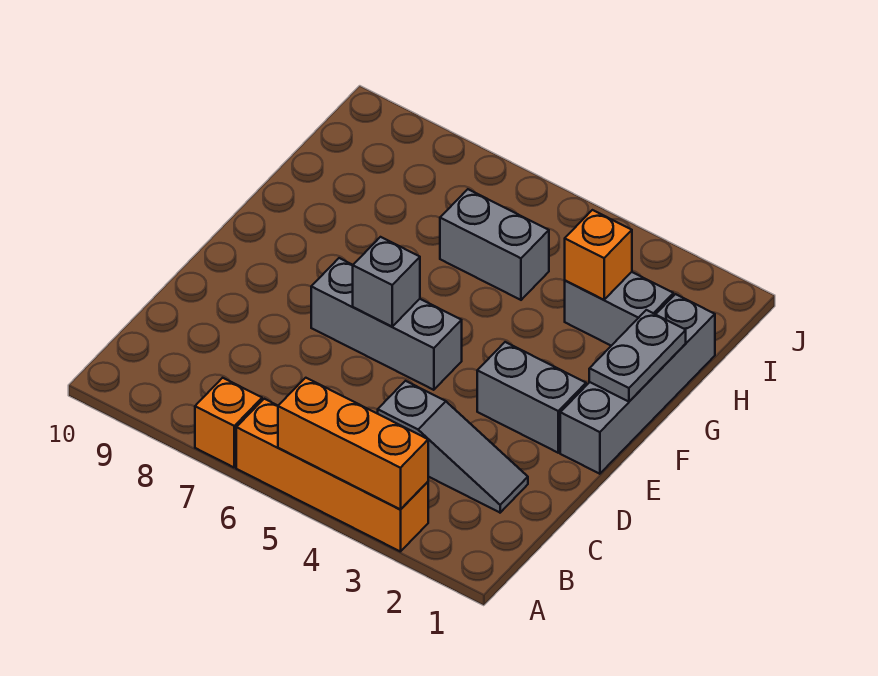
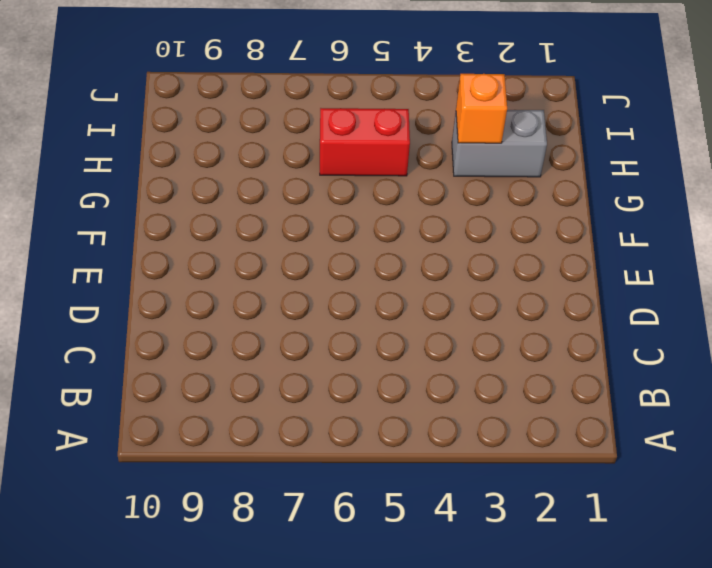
red 1x2 brick [320,108,410,176] -> grey 1x2 brick [440,189,549,300]
none -> orange 1x4 brick [236,399,428,552]
none -> orange 1x1 brick [195,378,262,467]
none -> grey 1x3 slope [378,381,528,513]

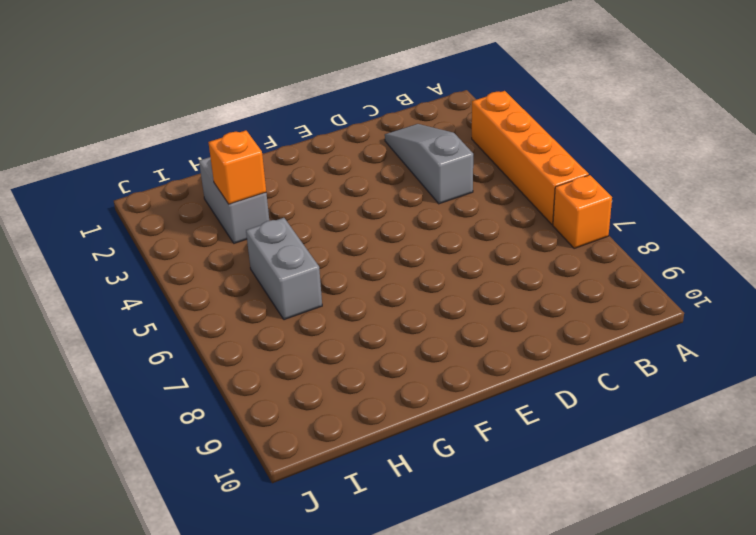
none -> grey 1x4 brick [560,294,715,474]
none -> grey 1x2 brick [477,342,586,453]
none -> grey 1x3 brick [311,258,462,390]

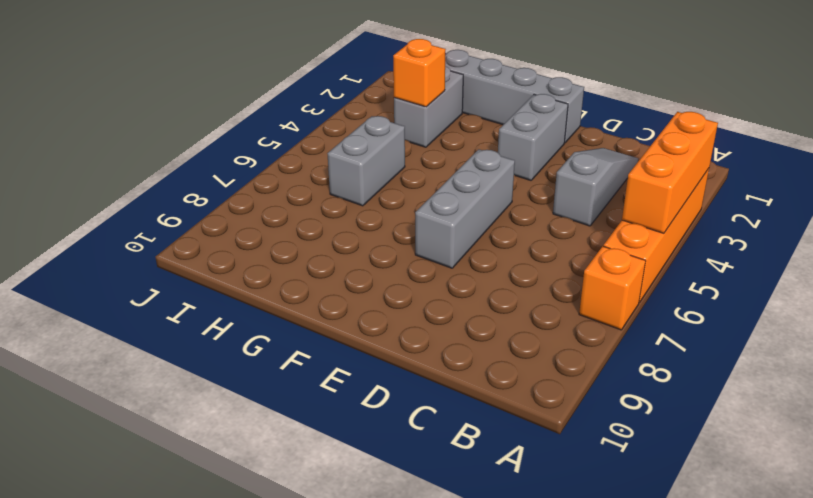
none -> grey 1x1 brick [353,237,420,326]
none -> grey 1x2 plate [589,310,686,402]

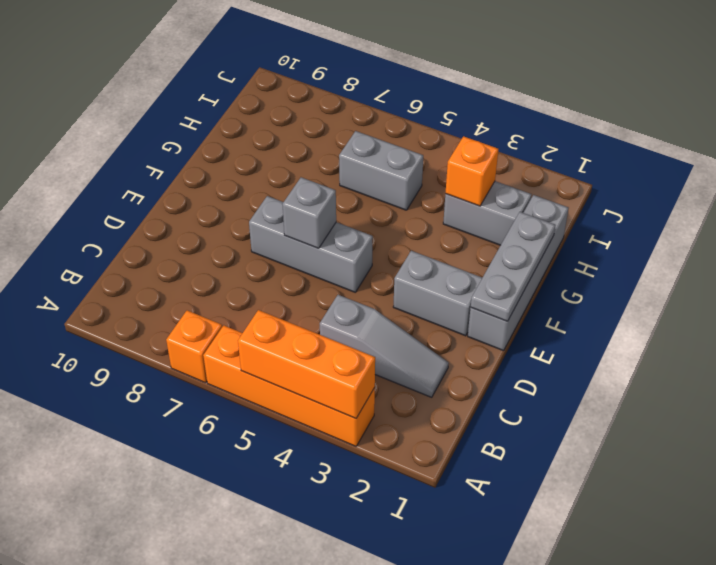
grey 1x3 plate [471,212,555,321] -> grey 1x2 plate [589,310,686,402]

